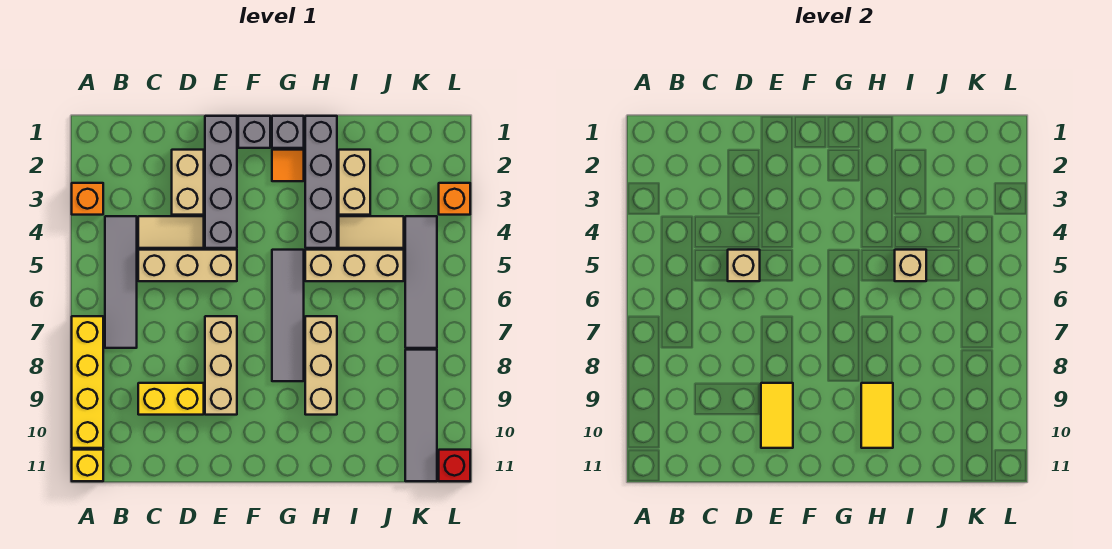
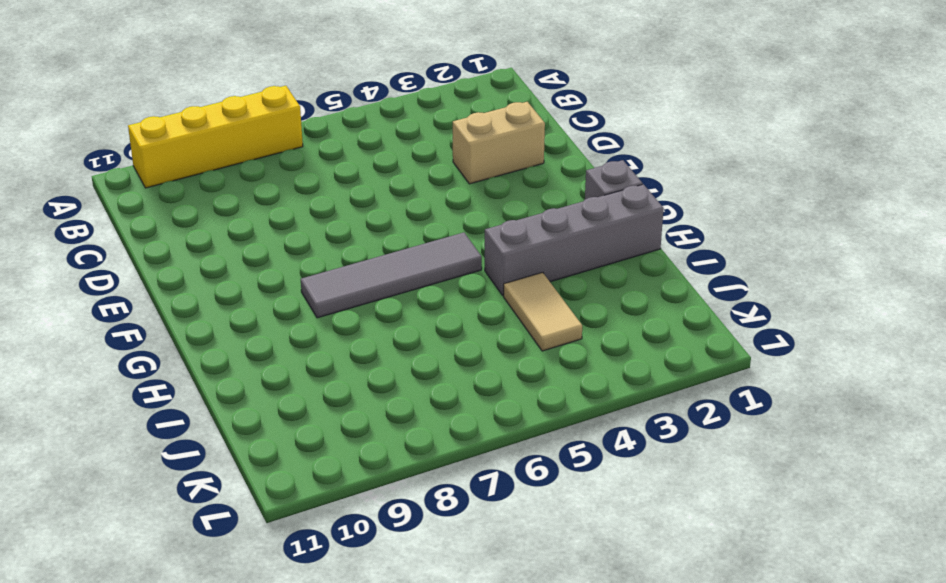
none -> orange 1x1 brick [72,183,103,215]
none -> yellow 1x1 brick [72,450,103,481]
none -> grey 1x4 tile [105,216,137,348]

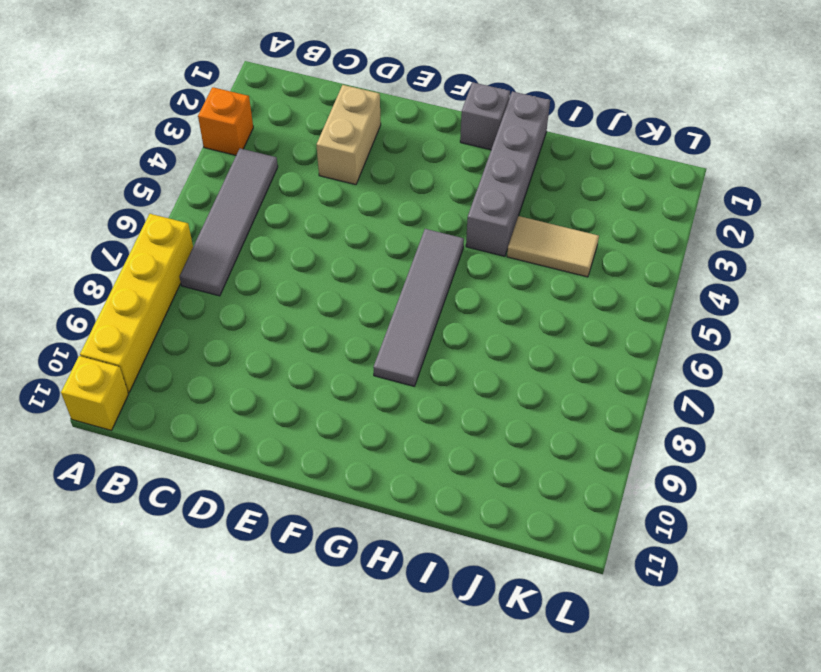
none -> tan 1x2 tile [138,216,204,248]
none -> tan 1x3 brick [138,250,237,281]
none -> yellow 1x2 brick [138,383,204,415]

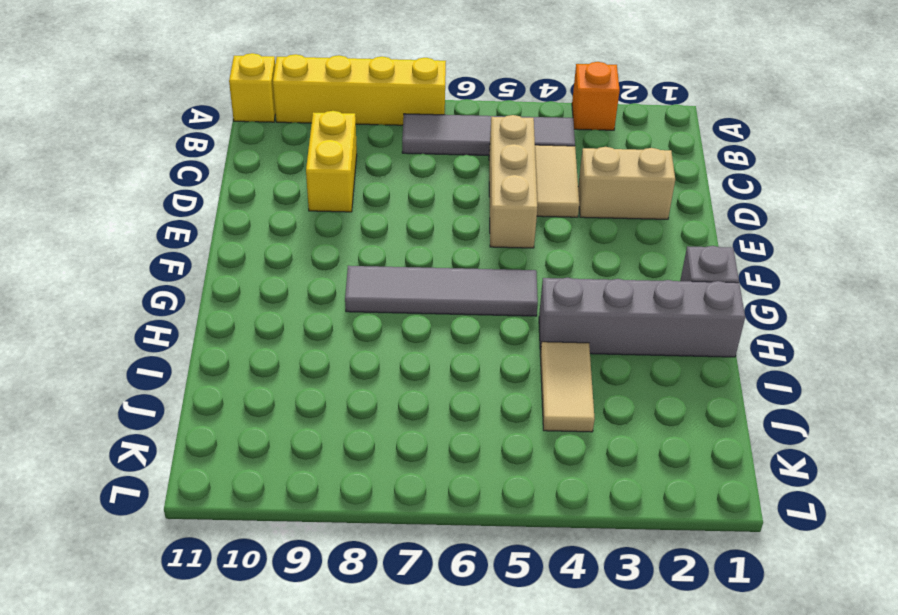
none -> grey 1x4 brick [205,116,237,248]
none -> tan 1x3 brick [205,316,237,415]
none -> grey 1x1 brick [238,116,270,148]

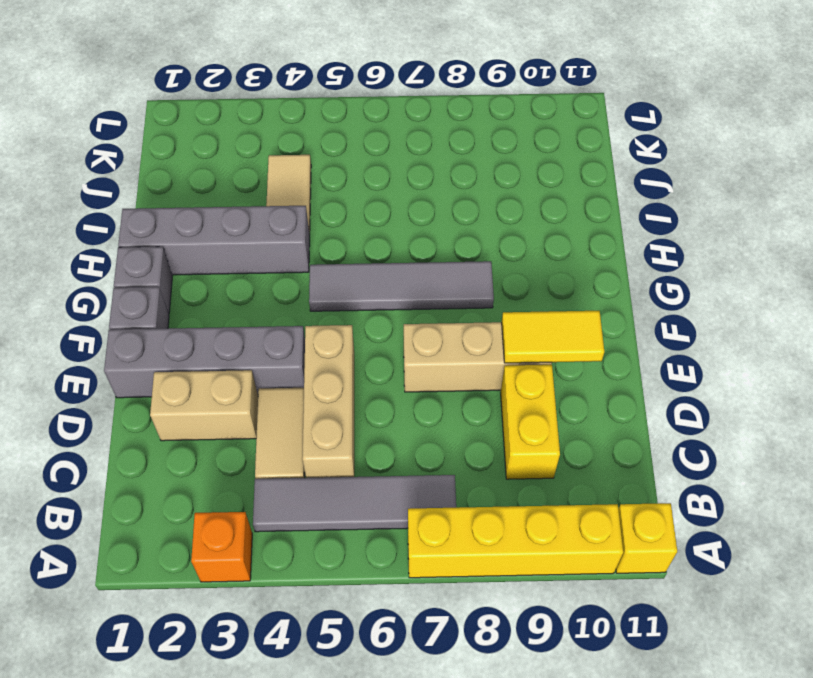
none -> orange 1x1 tile [272,150,304,181]
none -> tan 1x3 brick [305,250,404,281]
none -> tan 1x3 brick [305,316,337,415]

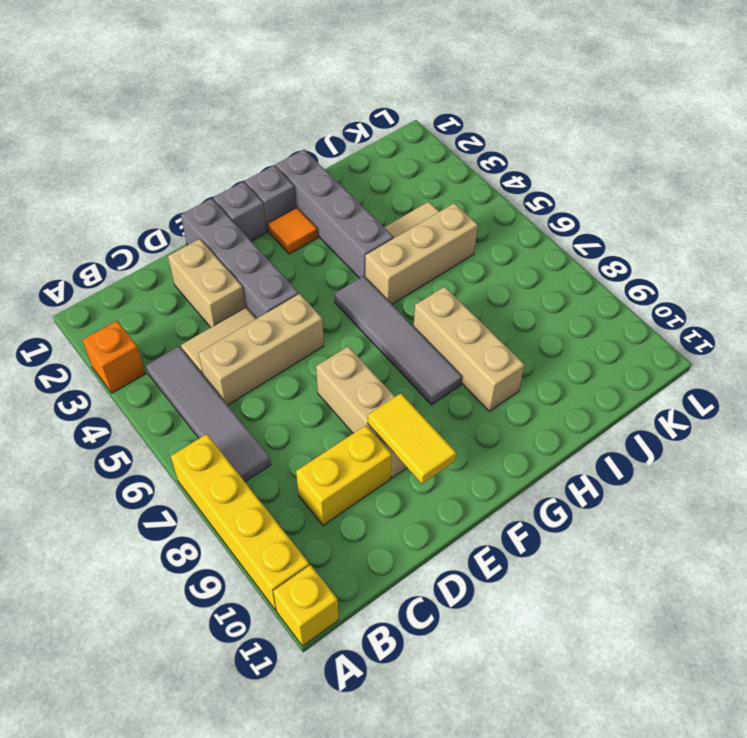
none -> tan 1x2 brick [339,150,370,215]
none -> grey 1x4 tile [405,216,437,348]
none -> grey 1x4 tile [405,350,437,481]

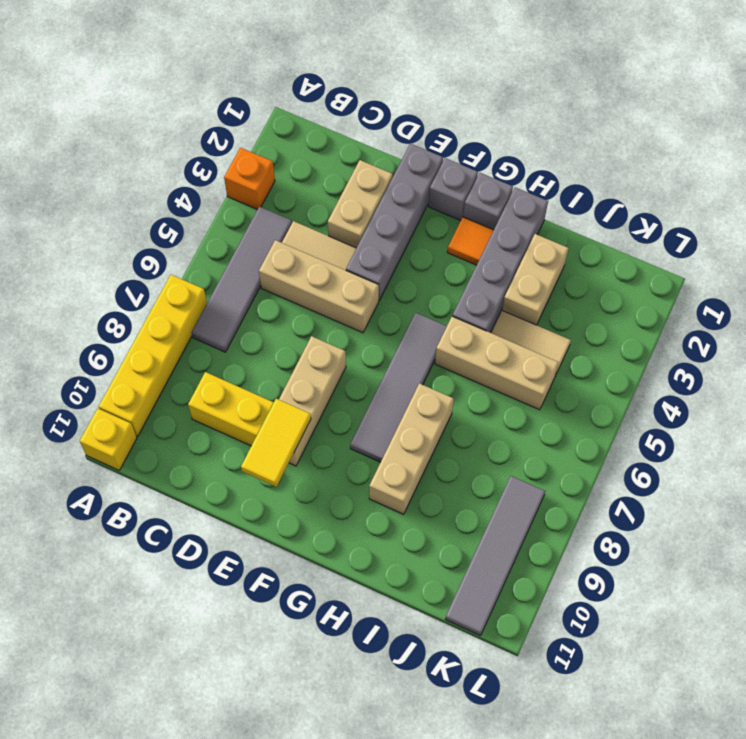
none -> grey 1x4 tile [405,216,437,348]
none -> orange 1x1 brick [439,183,470,215]
none -> red 1x1 brick [439,450,470,481]

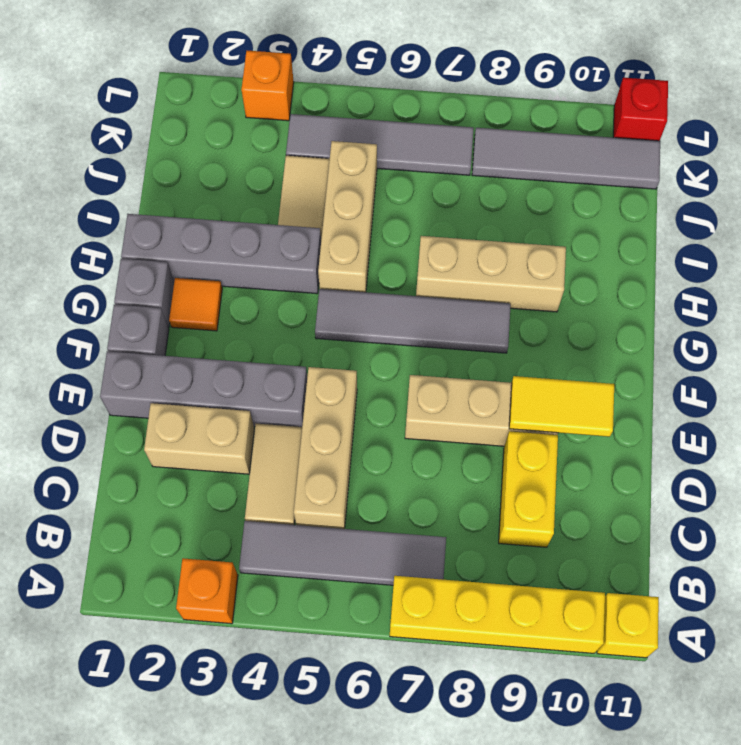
none -> tan 1x2 brick [339,150,370,215]
none -> tan 1x1 brick [728,250,760,281]
none -> yellow 1x2 tile [861,383,893,448]

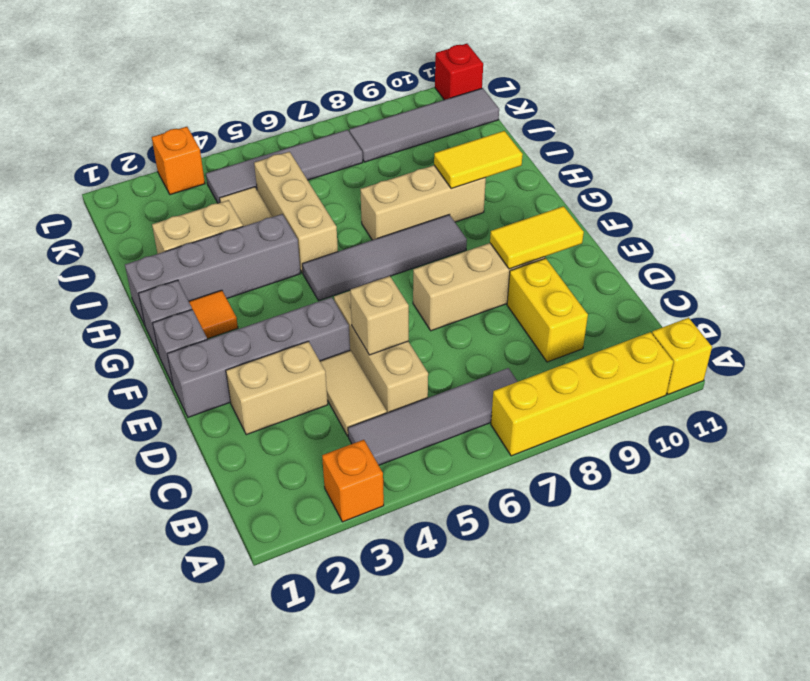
none -> tan 1x1 brick [895,250,926,281]

